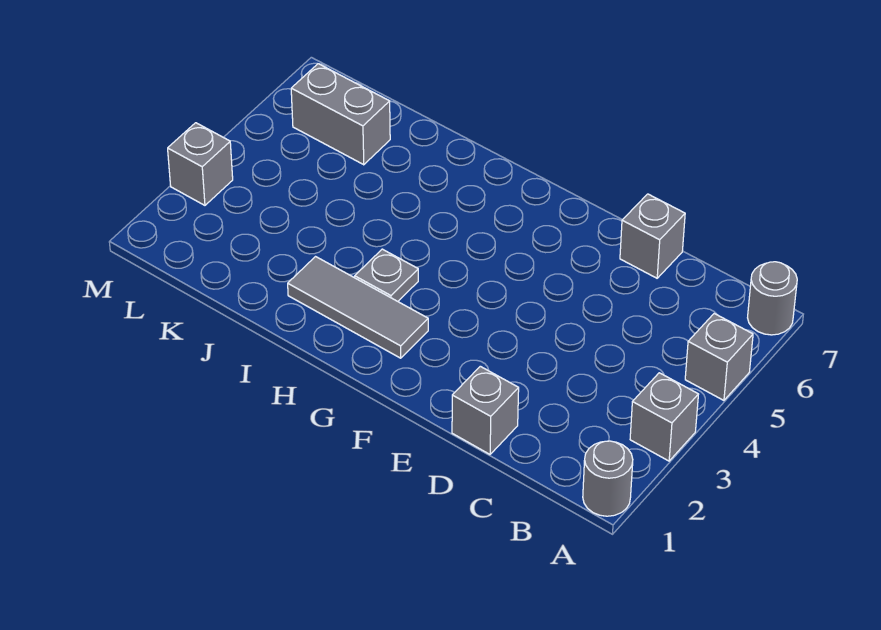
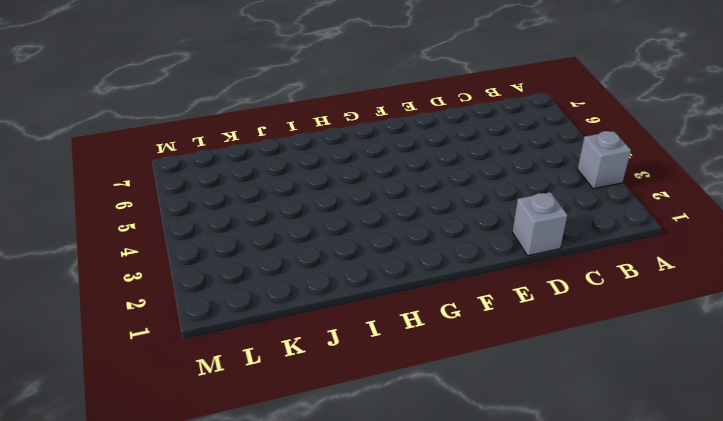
none -> grey 1x1 round brick [583,441,633,516]
none -> grey 1x1 brick [685,314,753,400]

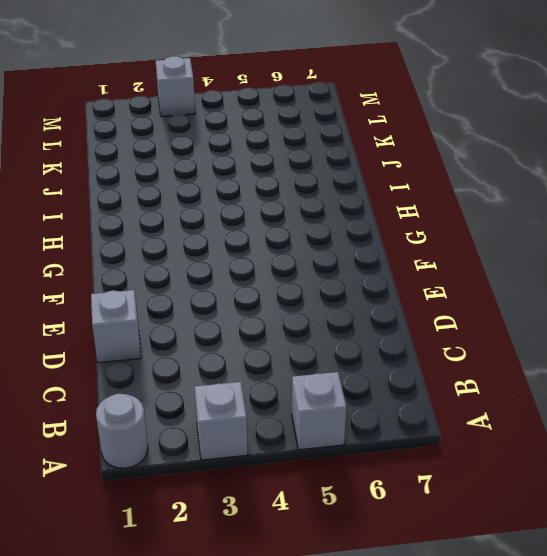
none -> grey 1x1 round brick [748,262,797,335]
none -> grey 1x1 brick [620,194,685,278]

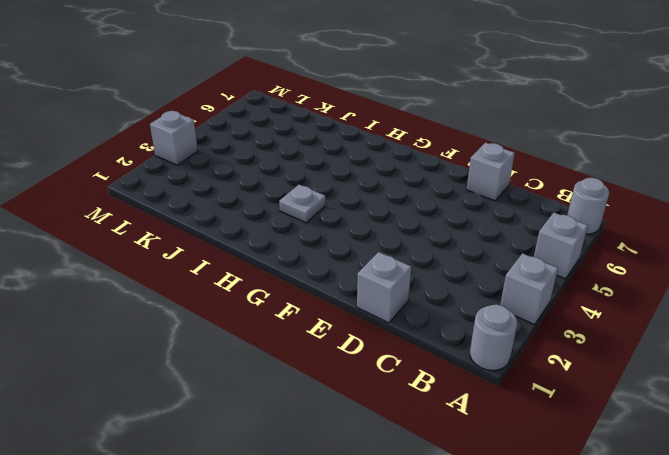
none -> grey 1x3 tile [288,257,428,358]
none -> grey 1x2 brick [291,64,390,165]

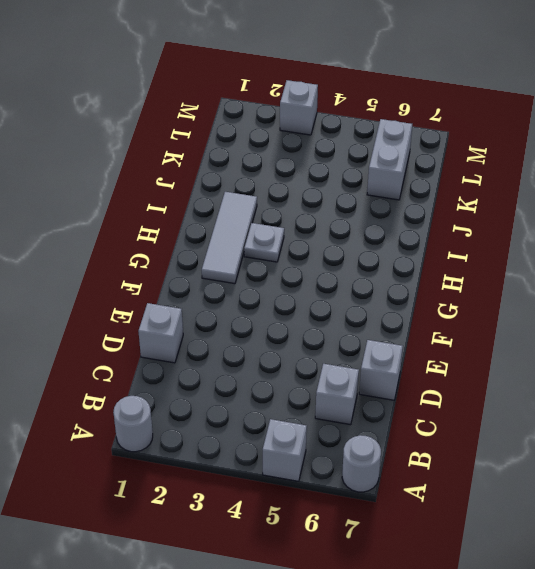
grey 1x1 brick [315,364,359,425] -> grey 1x1 brick moved to [630,373,699,461]

